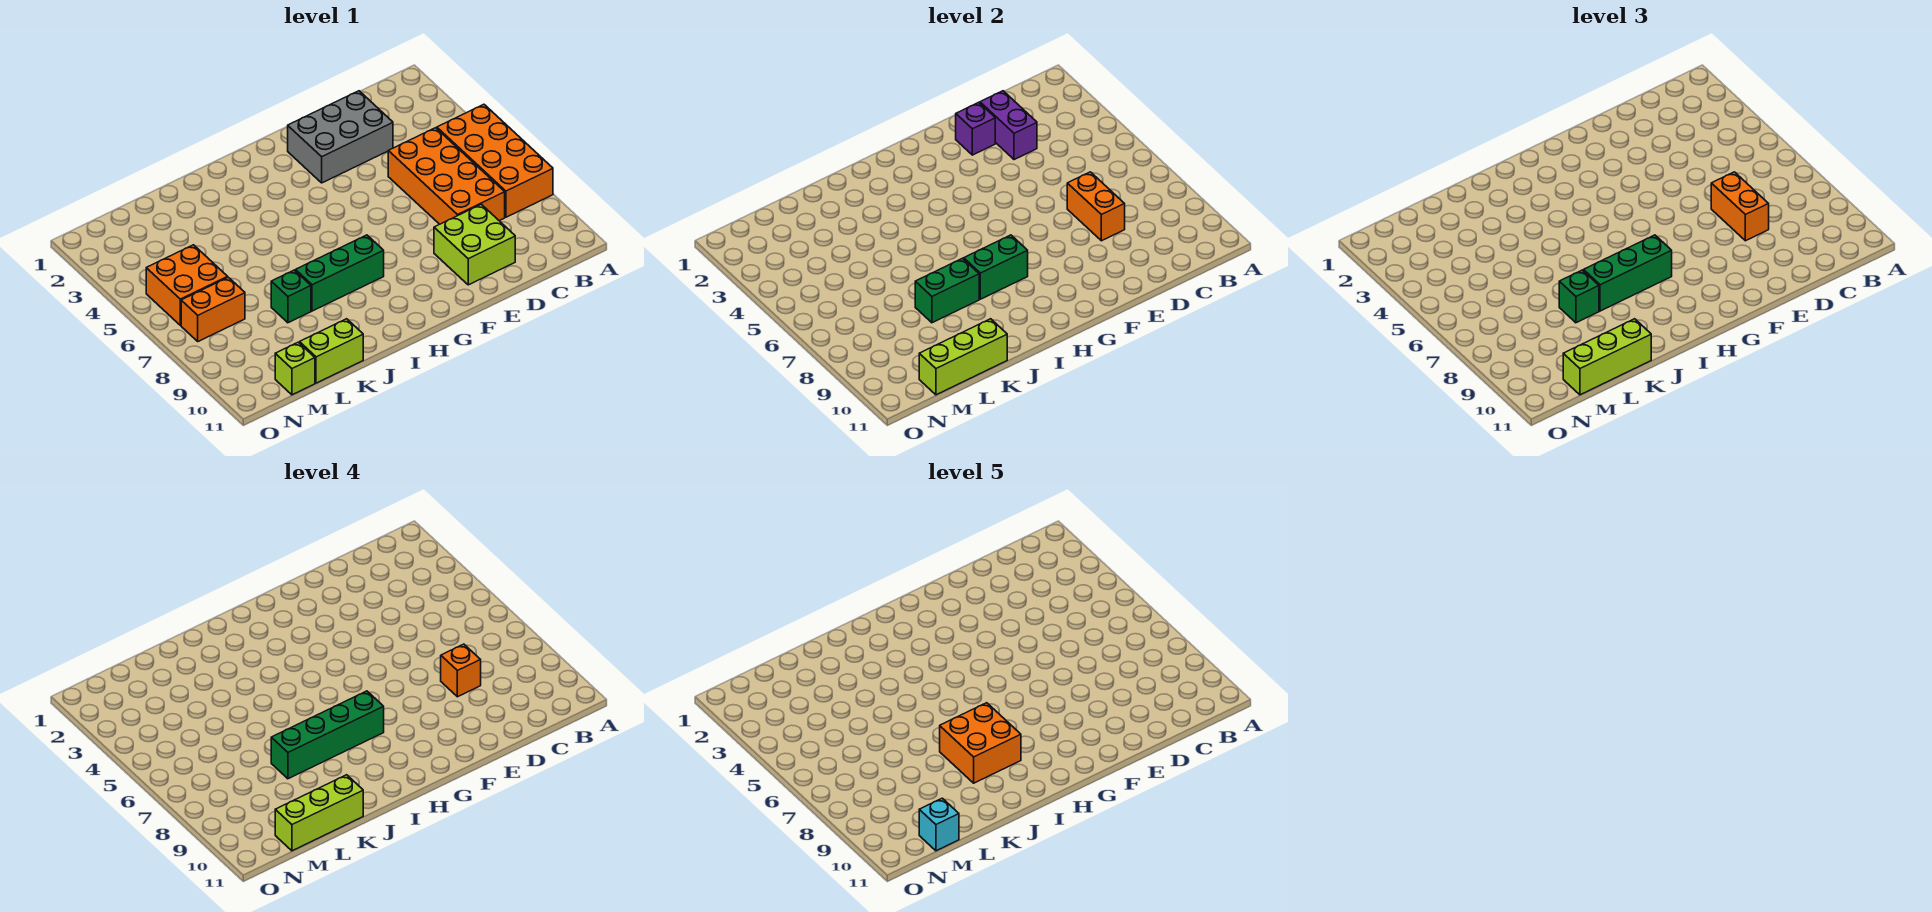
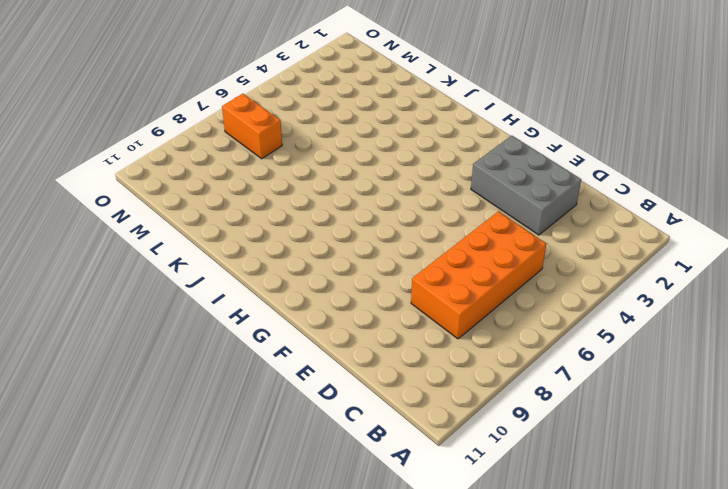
none -> orange 2x4 brick [437,104,553,217]
none -> lime 2x2 brick [434,204,515,285]
none -> green 1x3 brick [296,235,384,311]

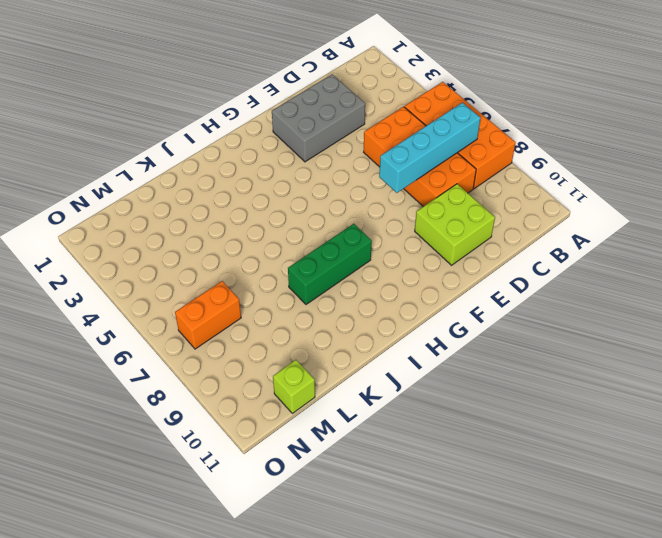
cyan 1x4 brick [379,103,480,193] -> orange 1x2 brick [1067,172,1125,241]
none -> green 1x1 brick [271,270,311,323]
none -> lime 1x2 brick [299,319,363,383]
none -> orange 2x2 brick [146,245,228,325]

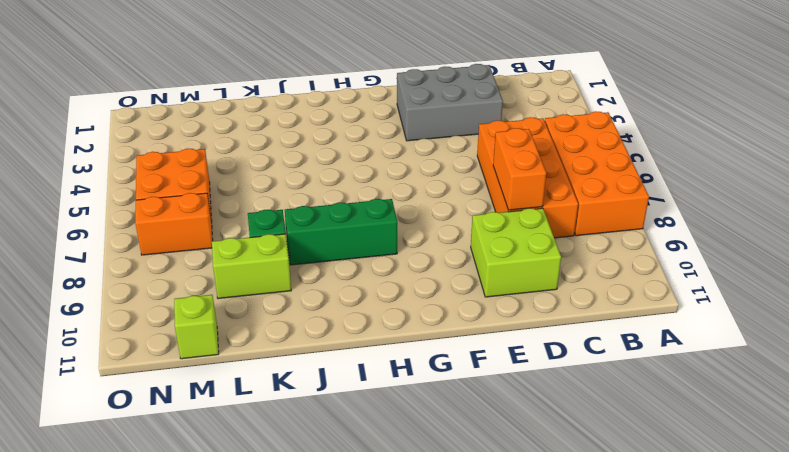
lime 1x2 brick [212,234,291,299] -> lime 1x2 brick moved to [299,319,363,383]
none -> purple 1x2 brick [980,91,1037,160]
none -> purple 1x1 brick [956,102,995,155]
none -> green 1x2 brick [964,235,1028,299]

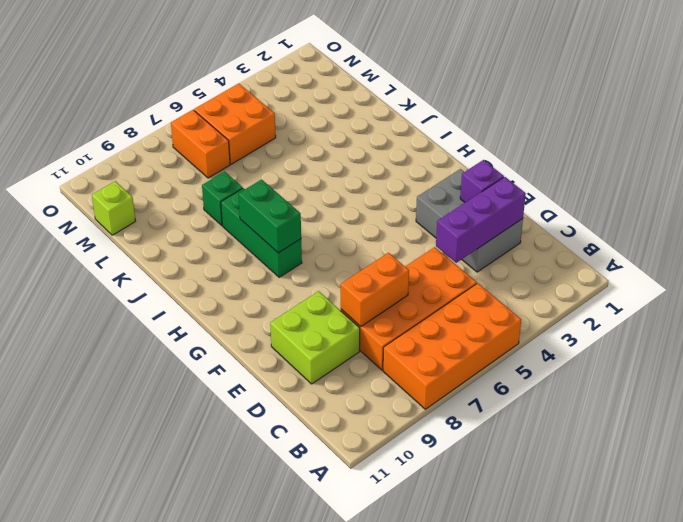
purple 1x3 brick [436,177,526,263] -> purple 1x2 brick [980,91,1037,160]
none -> lime 1x2 brick [299,319,363,383]
none -> green 1x2 brick [915,258,979,323]
none -> lime 1x3 brick [919,319,1007,395]

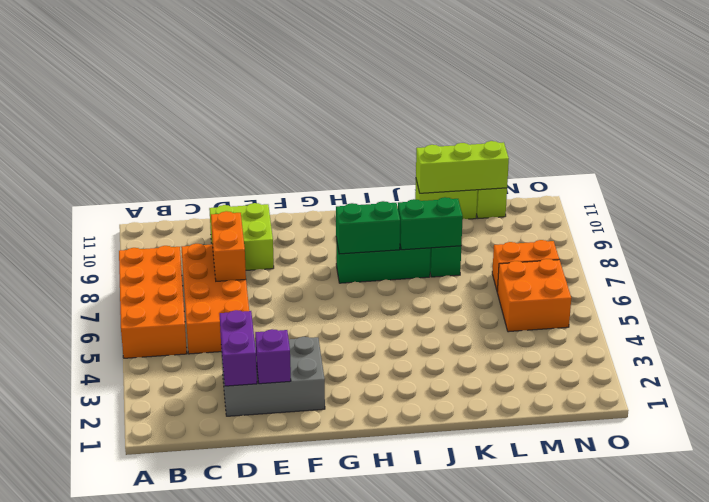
none -> orange 1x2 brick [1711,172,1769,241]
none -> green 1x3 brick [1584,235,1672,311]
none -> green 1x1 brick [1559,270,1599,323]

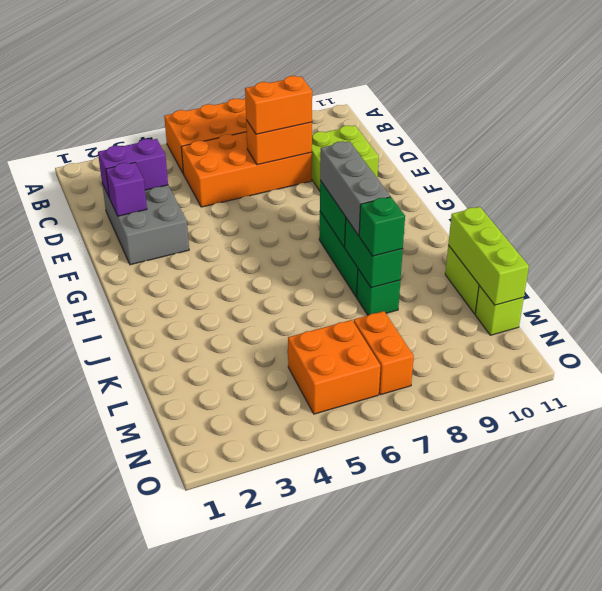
grey 1x3 brick [320,141,390,236] -> green 1x3 brick [1584,235,1672,311]
none -> lime 1x3 brick [1563,319,1651,395]
none -> orange 1x1 brick [441,644,481,697]
none -> green 1x4 brick [271,691,384,779]

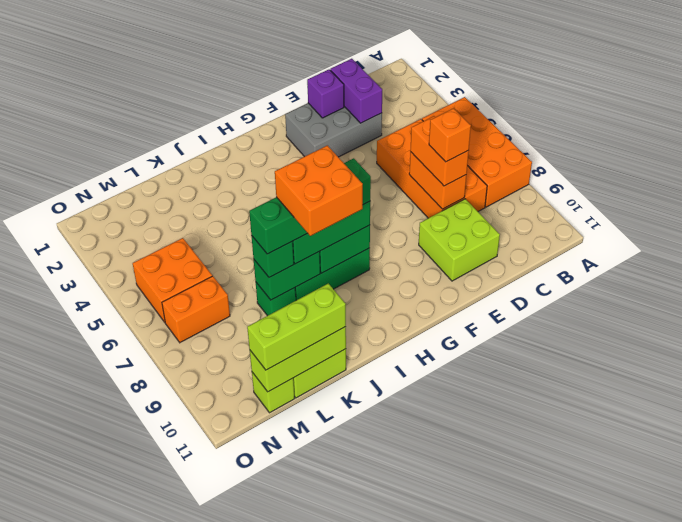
none -> lime 1x3 brick [275,775,363,851]
none -> cyan 1x1 brick [919,798,959,851]

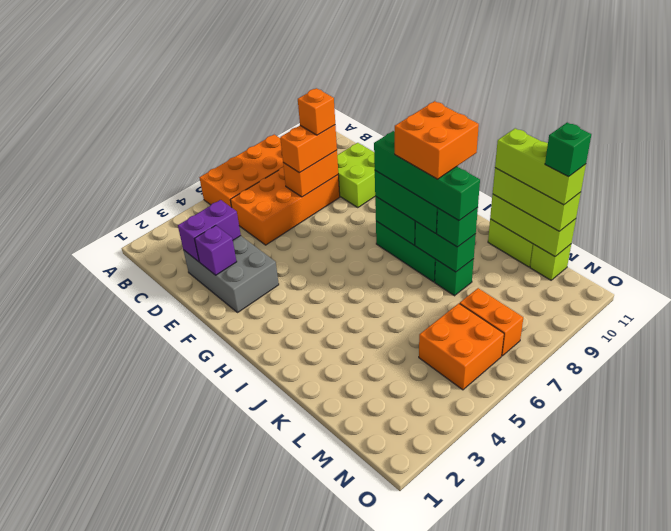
green 1x1 brick [545,123,591,177] -> cyan 1x1 brick [919,798,959,851]

